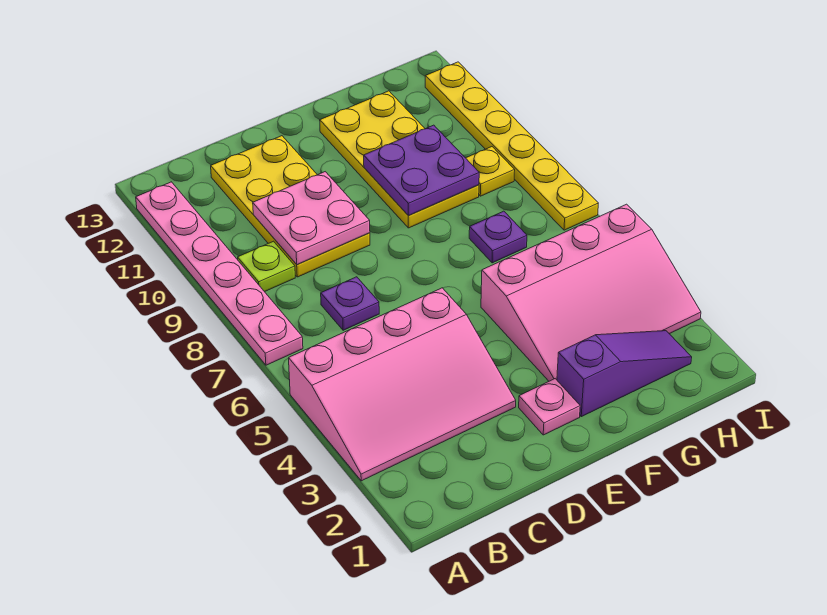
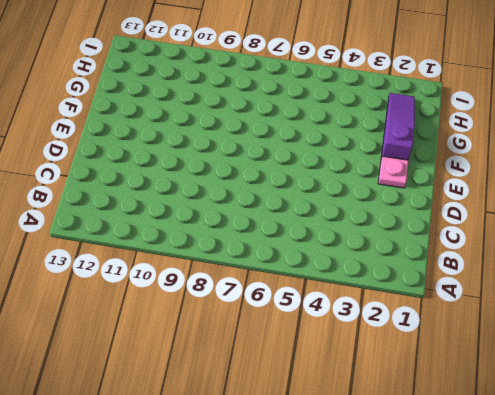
none -> pink 3x4 slope [289,288,516,481]
none -> pink 1x6 plate [136,182,303,365]
none -> lime 1x1 plate [238,241,295,292]

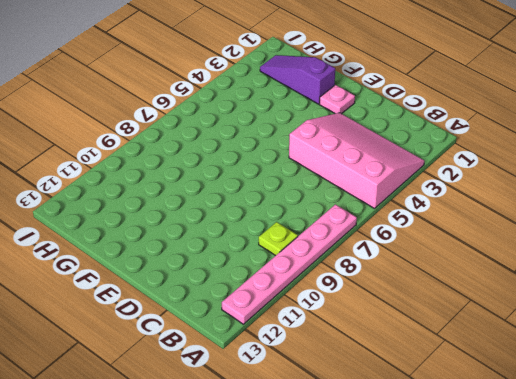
none -> purple 1x1 plate [321,277,379,330]
none -> yellow 2x4 plate [211,136,370,277]
none -> pink 3x4 slope [481,204,701,381]

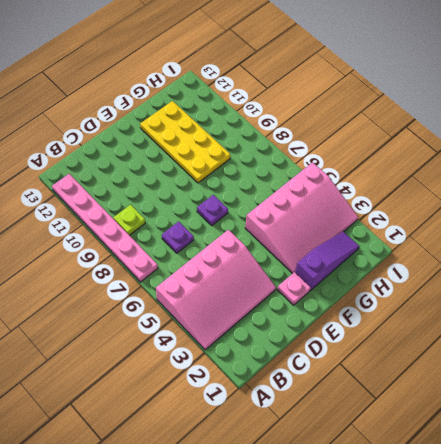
purple 1x1 plate [197,195,228,225] -> purple 1x1 plate moved to [469,211,527,263]
none -> yellow 2x4 plate [211,136,370,277]
none -> yellow 1x1 plate [466,147,515,196]
none -> yellow 1x6 plate [425,62,598,230]

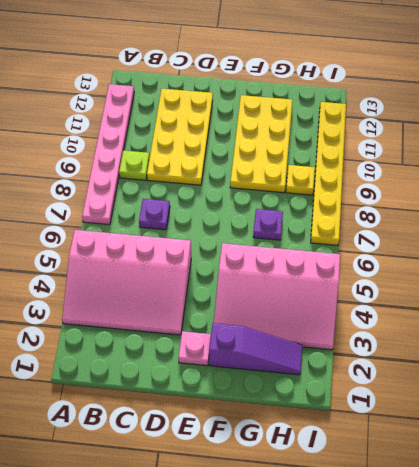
none -> pink 2x2 plate [253,172,370,265]
none -> purple 2x2 plate [364,125,479,215]

